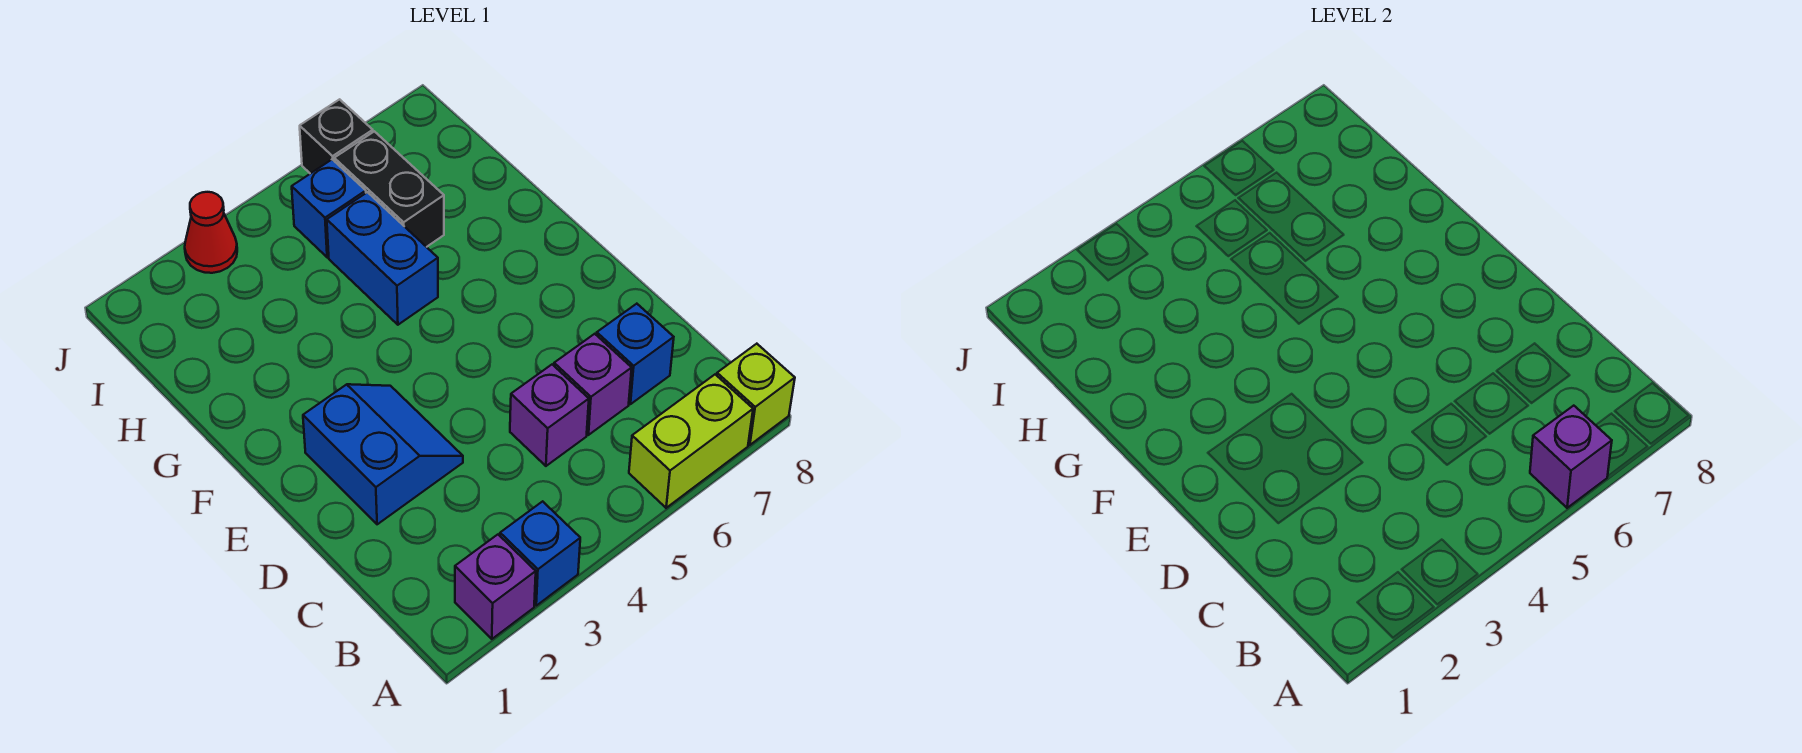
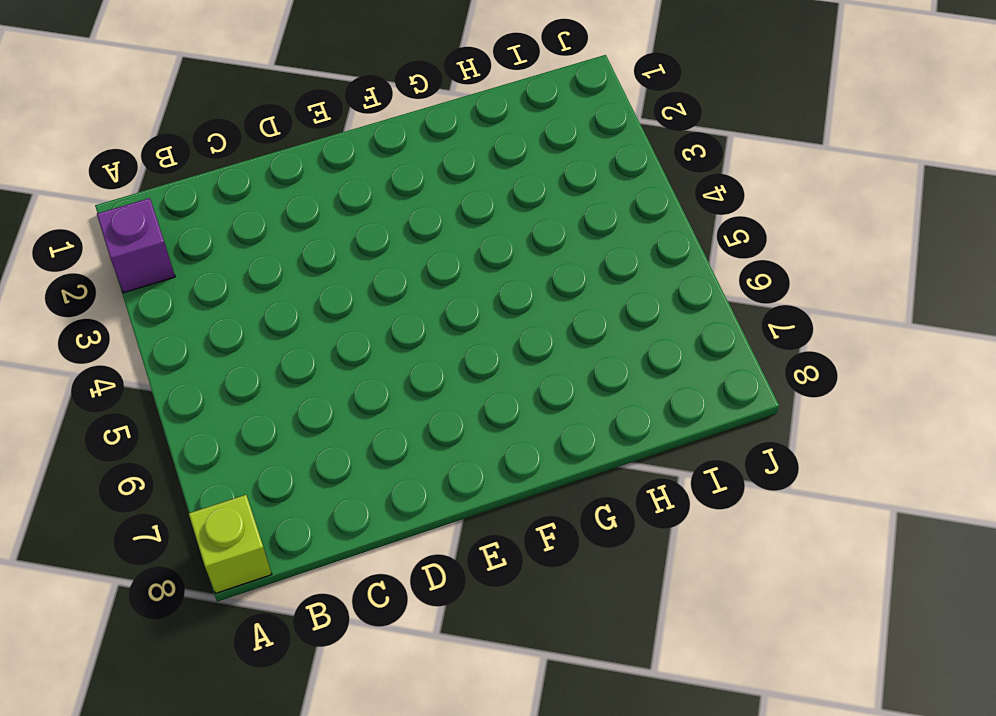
none -> blue 1x1 brick [500,501,580,606]
none -> lime 1x2 brick [629,375,753,508]
none -> purple 1x1 brick [510,365,589,466]

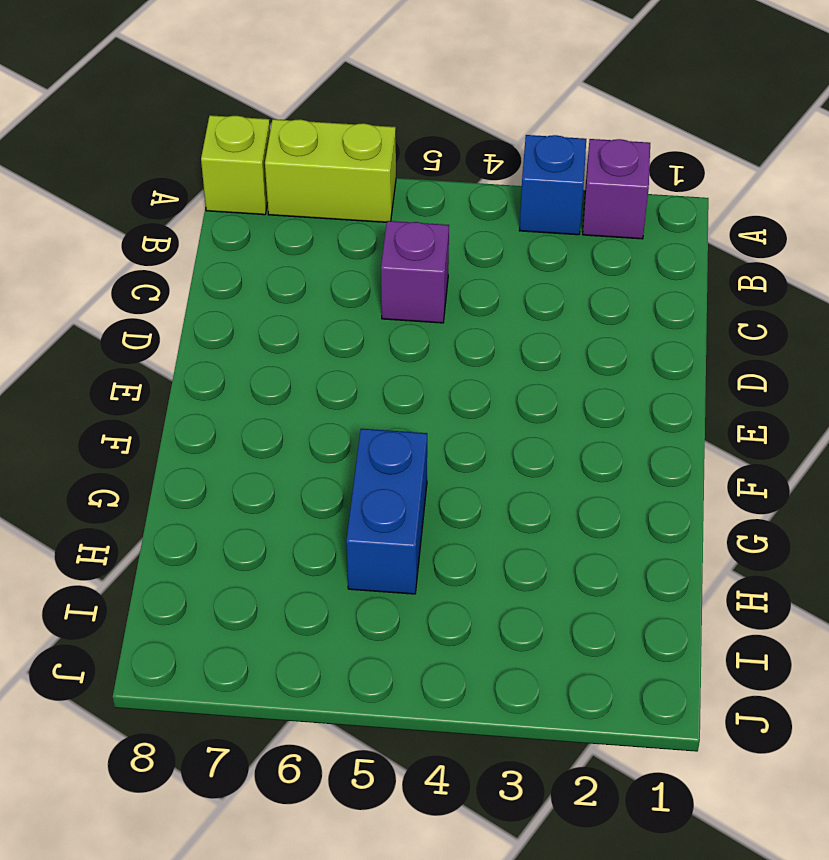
none -> purple 1x1 brick [554,334,632,435]
none -> blue 1x1 brick [597,304,674,404]
none -> blue 2x2 slope [303,384,463,524]

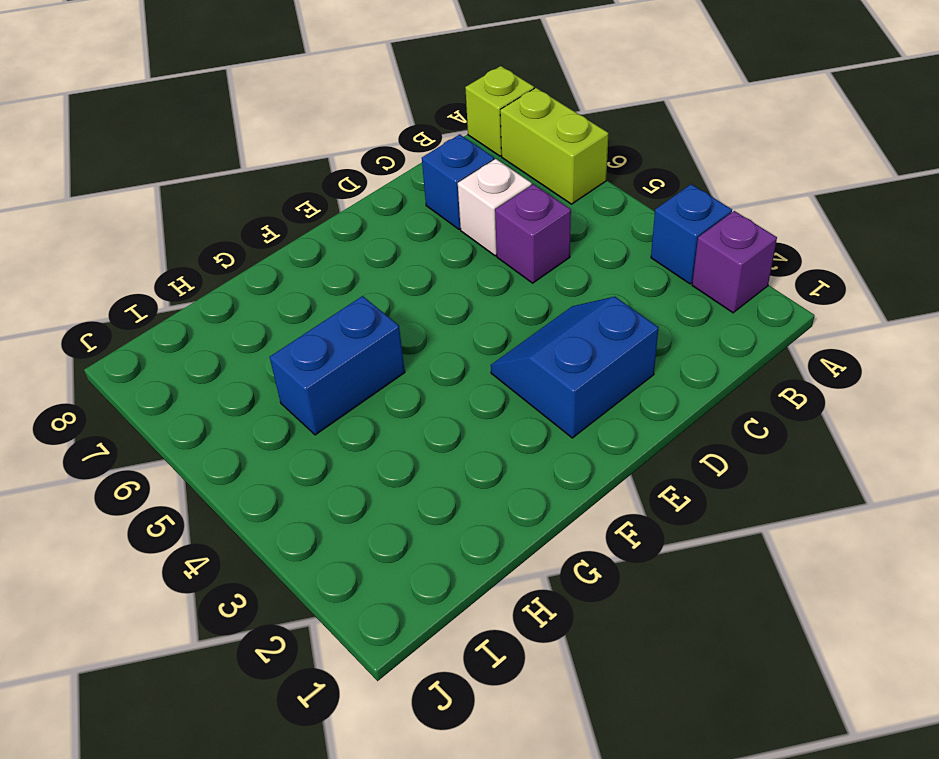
white 1x1 brick [458,159,532,256] -> purple 1x1 brick [554,334,632,435]
none -> black 1x2 brick [334,131,444,247]
none -> blue 1x1 brick [292,159,366,257]
none -> red 1x1 cone [185,192,237,273]

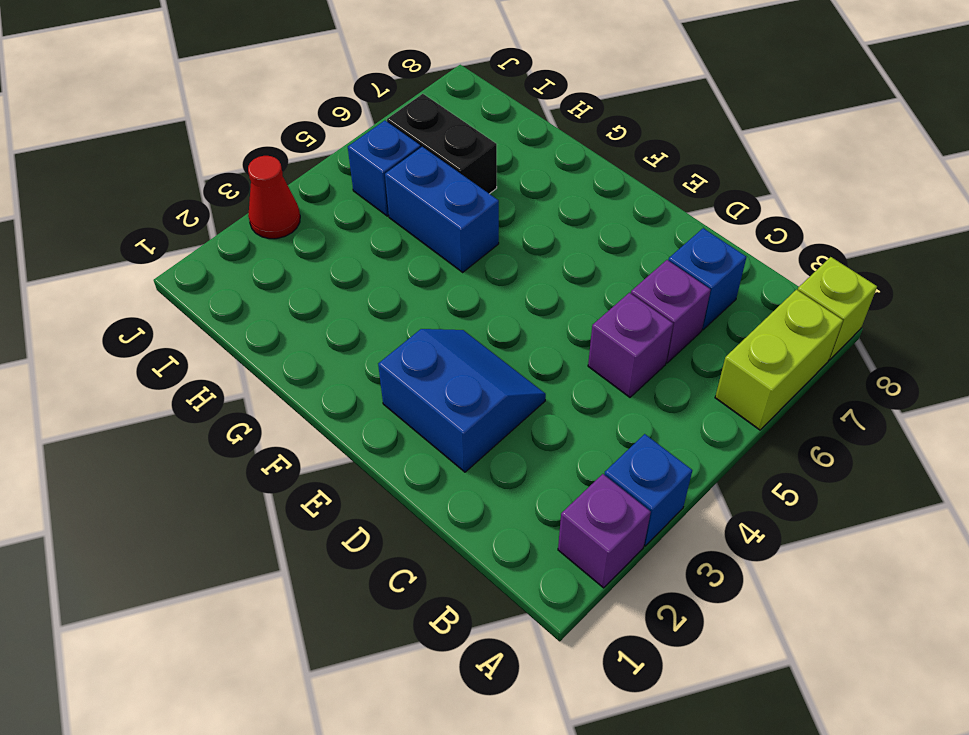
none -> black 1x1 brick [300,99,373,174]
none -> purple 1x1 brick [1530,406,1612,508]

